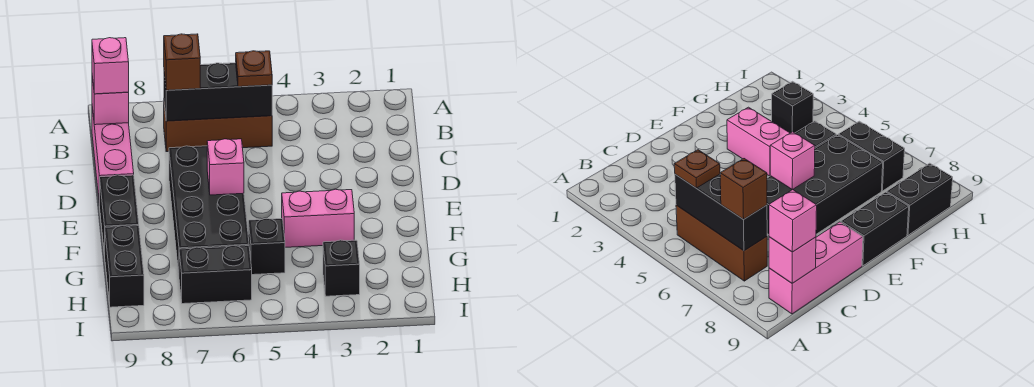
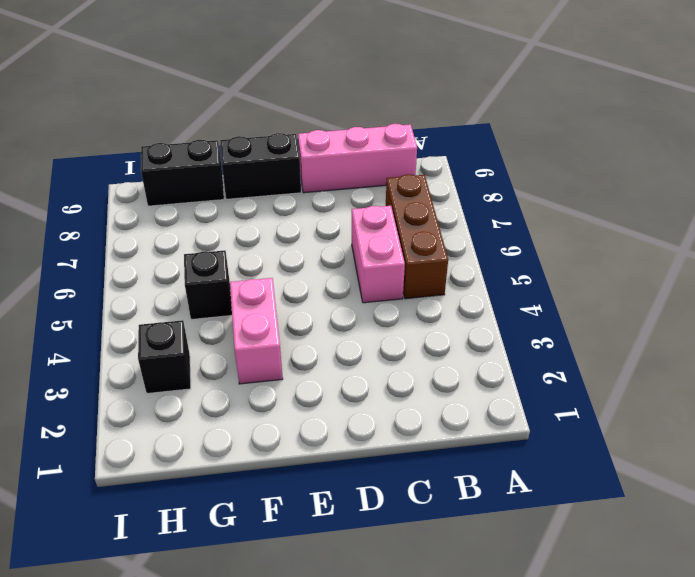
pink 1x2 brick [352,206,405,303] -> none
none -> black 2x4 brick [169,146,249,273]
none -> black 1x2 brick [179,246,252,304]
none -> black 1x3 brick [164,63,272,121]

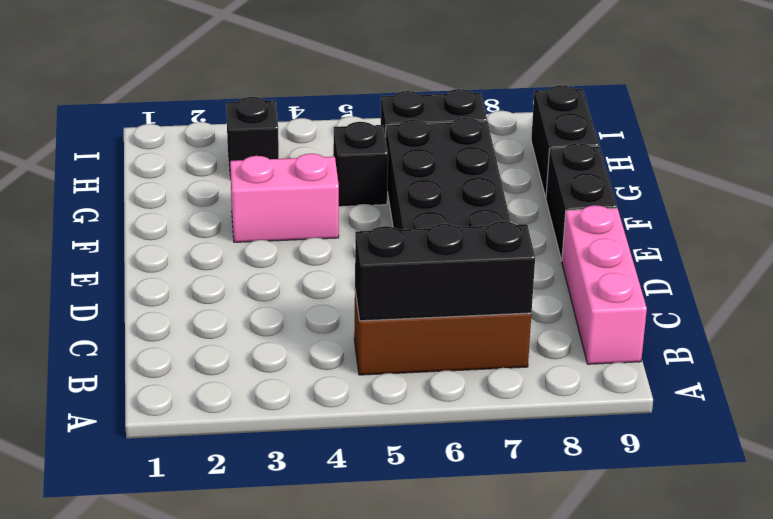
none -> pink 1x1 brick [92,76,129,125]
none -> pink 1x1 brick [207,139,244,195]
none -> brown 1x1 plate [236,51,272,87]

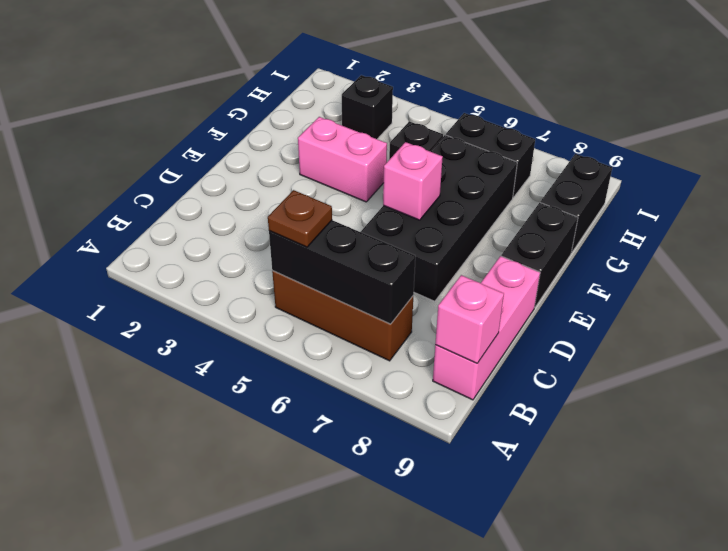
none -> brown 1x1 brick [164,34,200,90]
none -> pink 1x1 brick [92,38,129,94]

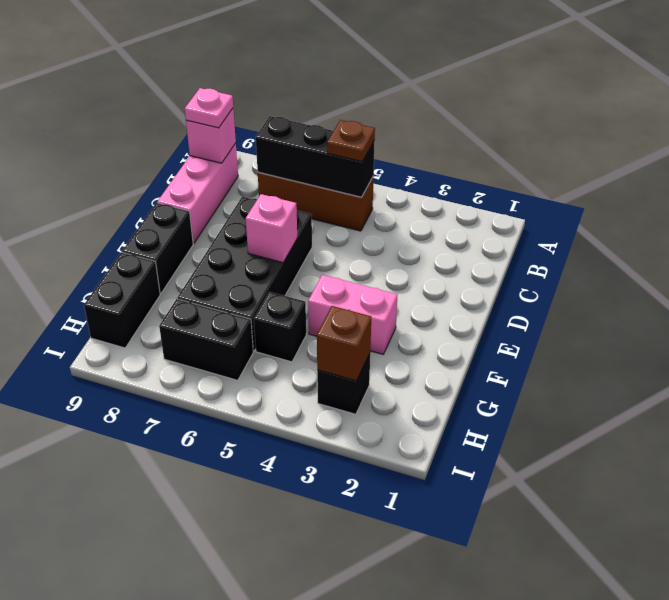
pink 1x1 plate [185,88,233,128] -> pink 1x1 brick [92,38,129,94]
brown 1x1 brick [317,306,371,381] -> brown 1x1 brick moved to [164,34,200,90]

